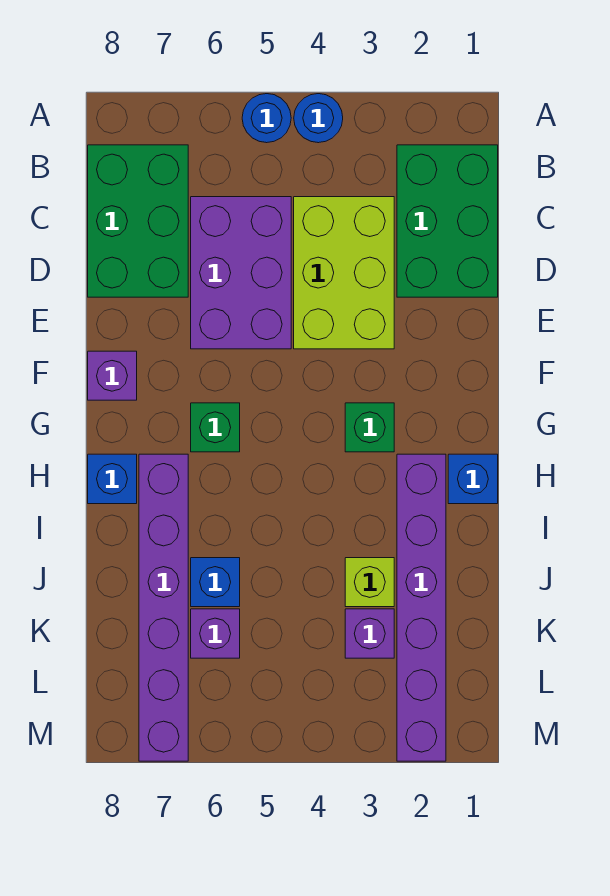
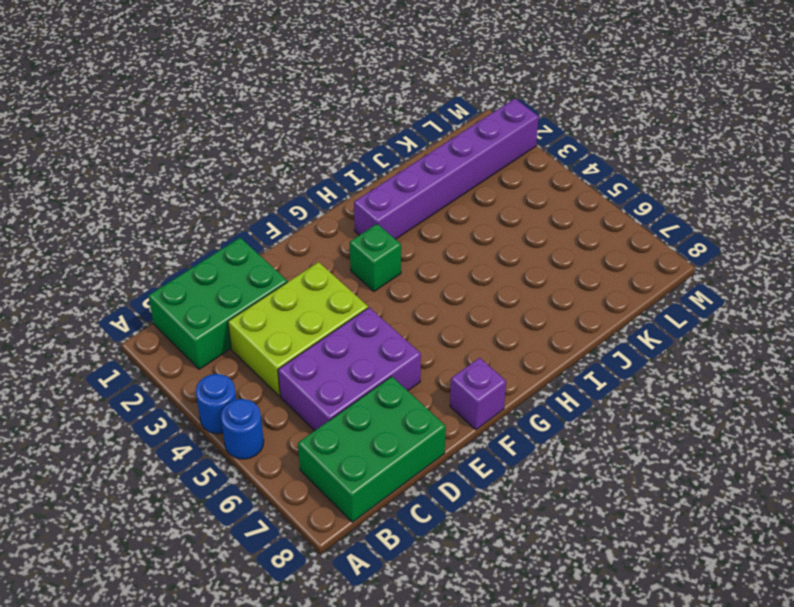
none -> green 1x1 brick [191,403,240,452]
none -> blue 1x1 brick [448,454,498,504]
none -> purple 1x6 brick [139,454,188,761]

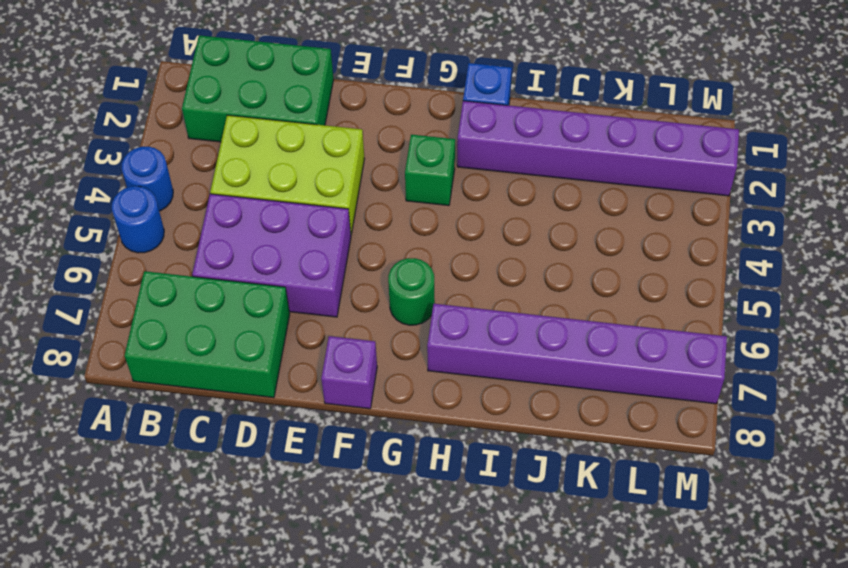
green 1x1 round brick [388,258,435,325] -> green 1x1 brick [191,403,240,452]
none -> blue 1x1 brick [88,454,137,504]
none -> lime 1x1 brick [345,558,394,607]
none -> blue 1x1 brick [191,558,240,607]

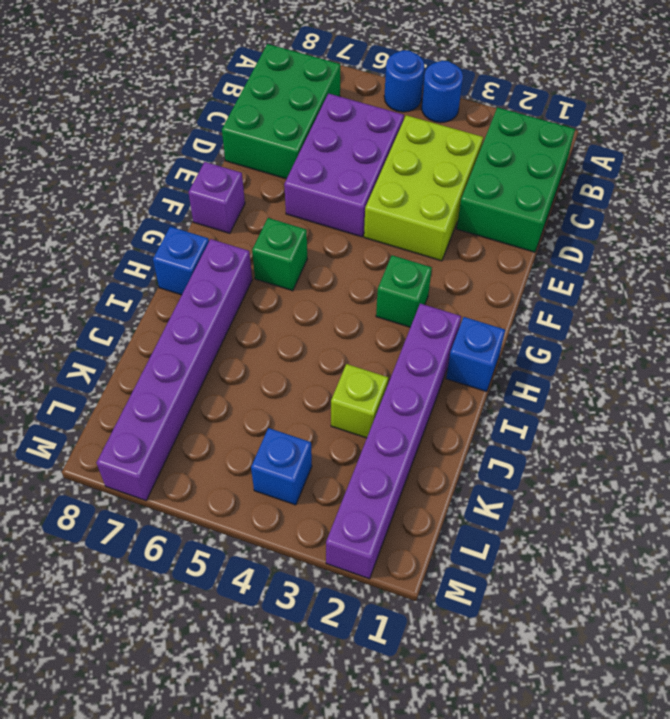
blue 1x1 brick [251,428,312,505] -> blue 1x1 brick moved to [191,558,240,607]
none -> purple 1x1 brick [345,609,394,658]
none -> purple 1x1 brick [191,609,240,658]

